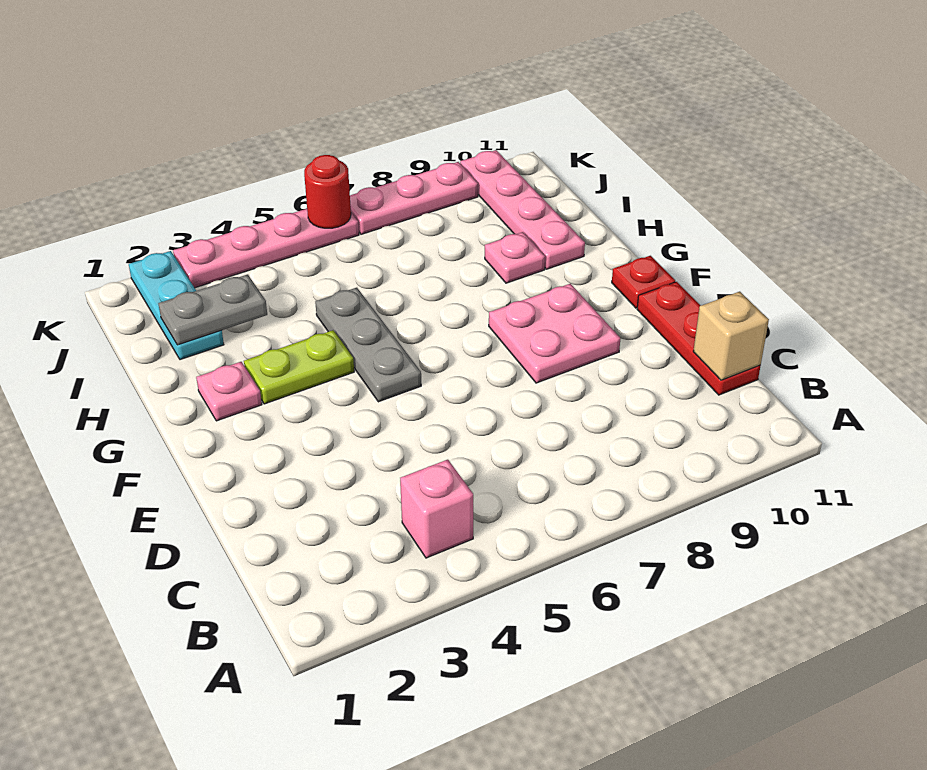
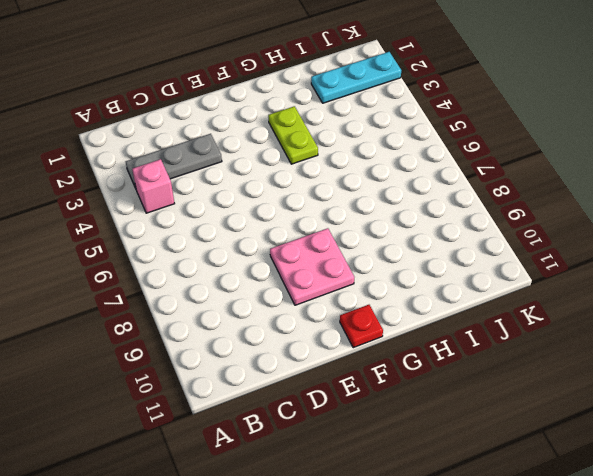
grey 1x3 plate [126,134,222,189] -> grey 1x3 plate moved to [315,288,421,402]
none -> red 1x3 plate [637,282,760,395]
none -> pink 1x1 plate [196,362,262,421]
none -> pink 1x1 plate [485,232,545,283]

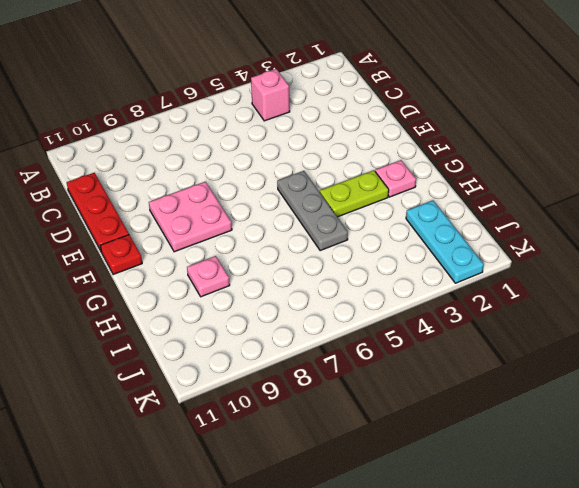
none -> pink 1x4 plate [460,150,585,269]
none -> pink 1x4 plate [173,209,359,288]
none -> pink 1x3 plate [350,162,478,234]

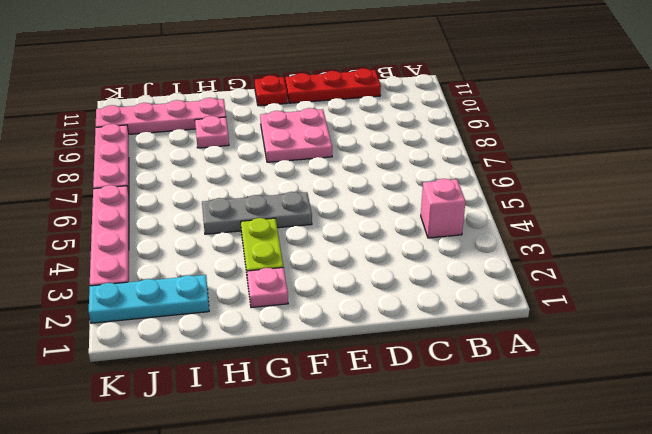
none -> tan 1x1 brick [693,292,769,380]
none -> grey 1x2 plate [158,275,267,345]
none -> red 1x1 round brick [304,155,351,228]

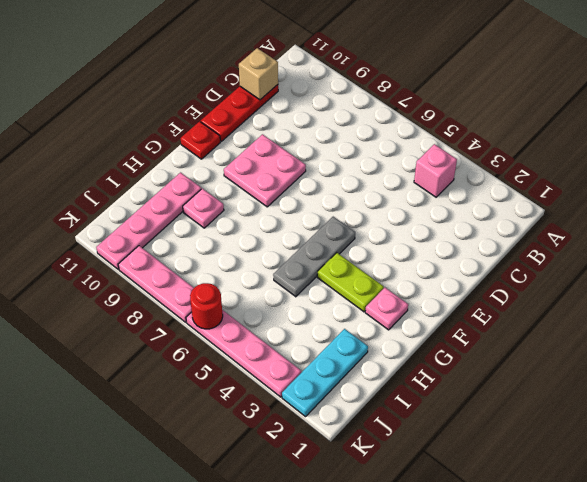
none -> grey 1x2 plate [158,275,267,345]

